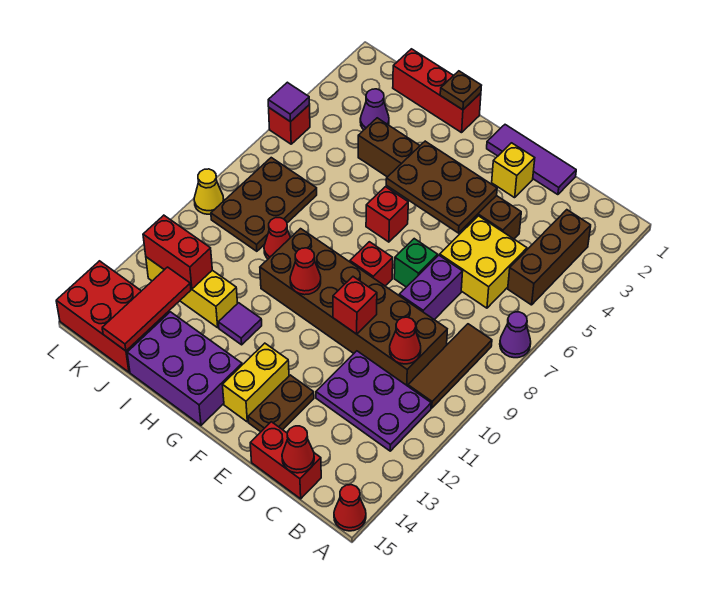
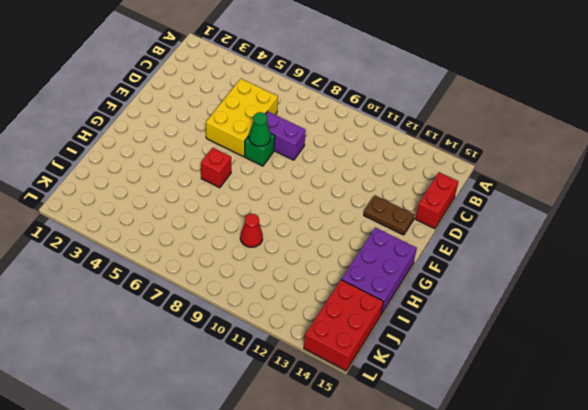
yellow 2x3 brick [206,79,278,157] -> yellow 2x2 brick [440,216,527,308]
green 1x1 cone [249,112,271,146] -> none
none -> purple 1x1 cone [500,312,531,358]
none -> red 1x1 cone [334,485,366,531]
none -> brown 1x3 brick [508,210,591,305]
none -> brown 1x3 tile [408,324,492,408]

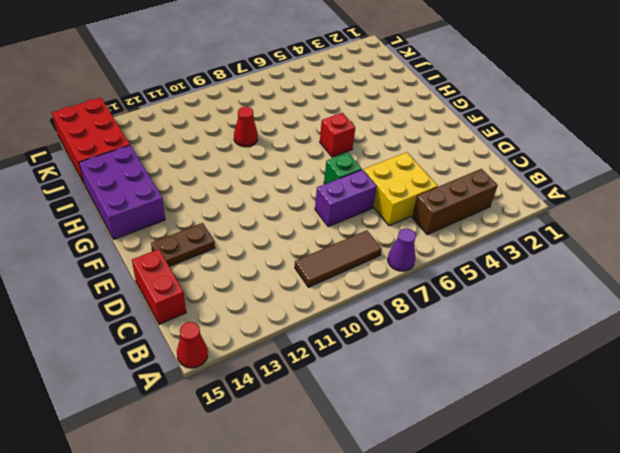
none -> purple 2x3 plate [316,351,431,451]
none -> brown 2x6 brick [260,229,447,386]
none -> purple 1x3 tile [487,125,576,195]
none -> brown 1x6 brick [358,118,521,239]

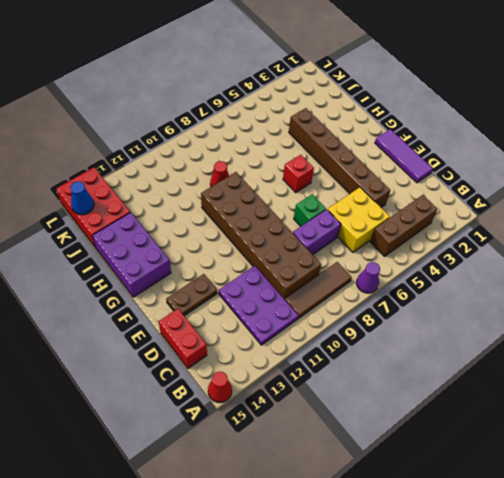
blue 1x1 cone [70,181,94,215] -> none
none -> yellow 1x1 brick [492,143,535,198]
none -> red 1x1 brick [350,242,393,286]
none -> yellow 1x2 brick [223,343,289,422]
none -> red 1x3 brick [393,49,481,133]

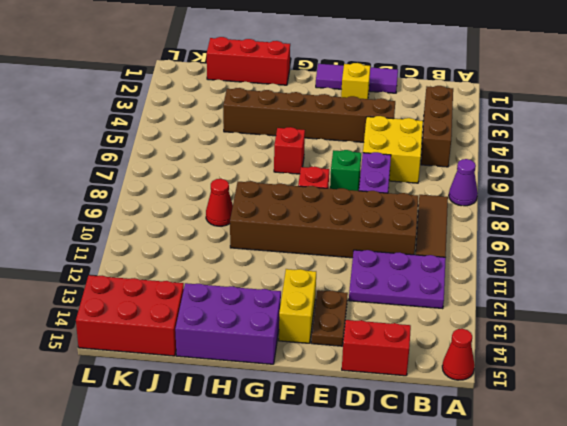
none -> purple 1x1 tile [218,303,262,345]
none -> yellow 1x3 brick [146,257,238,328]
none -> purple 1x1 cone [360,89,389,130]
none -> brown 2x3 plate [211,158,317,251]

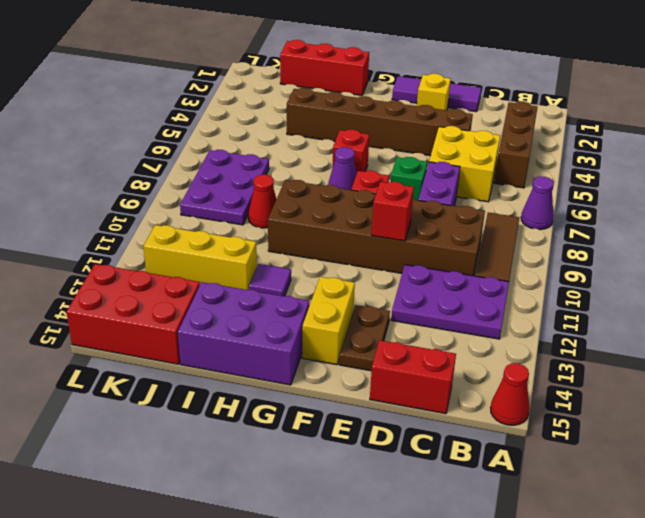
purple 1x1 cone [328,147,357,190] -> purple 1x1 cone moved to [360,89,389,130]
purple 2x3 plate [180,150,269,225] -> brown 2x3 plate [211,158,317,251]
none -> red 1x1 brick [269,105,310,144]
none -> yellow 1x1 cone [194,169,224,214]
none -> red 1x1 cone [390,317,421,364]
none -> red 1x1 cone [282,426,314,473]

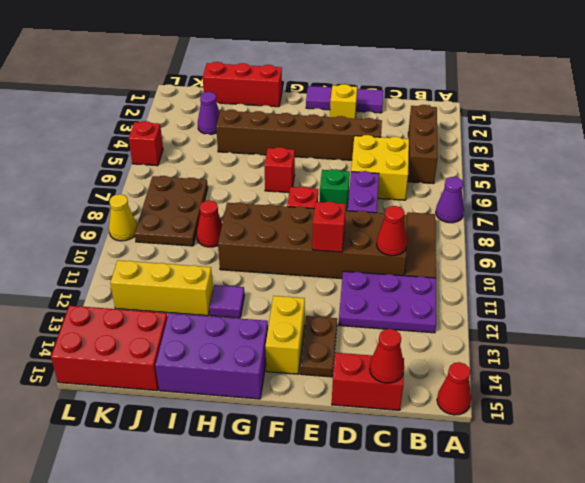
none -> brown 2x3 plate [386,141,497,233]
none -> red 1x1 cone [290,248,321,295]
none -> brown 1x1 plate [440,71,482,110]
none -> red 1x2 brick [143,215,212,289]

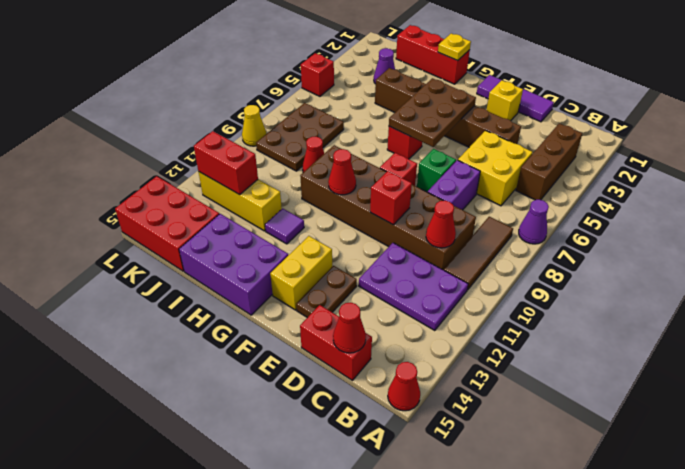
brown 2x3 plate [389,78,476,147] -> brown 2x3 plate turned to [386,141,497,233]
yellow 1x1 plate [438,33,471,61] -> brown 1x1 plate [440,71,482,110]
none -> red 1x3 tile [102,267,191,351]
none -> purple 1x1 tile [268,82,309,122]

